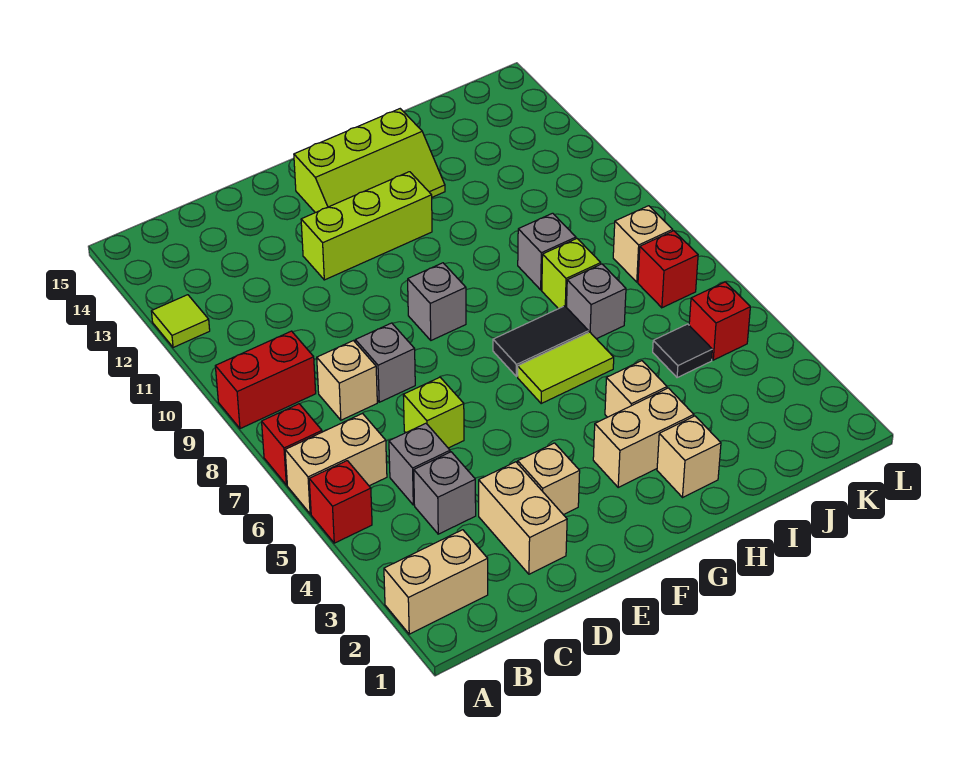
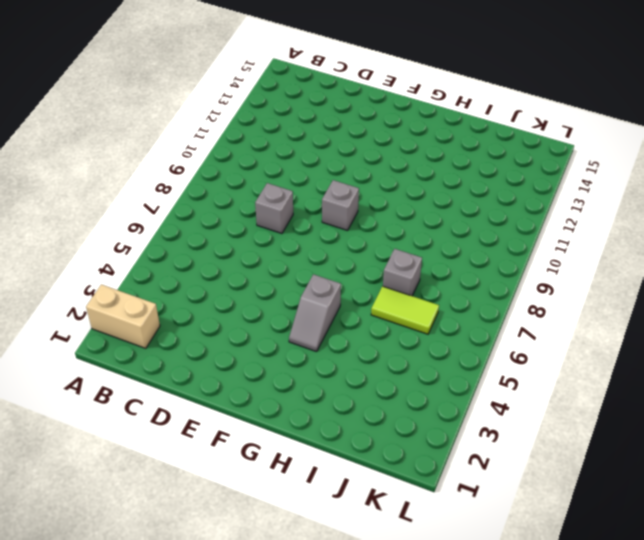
grey 1x2 slope [289,274,341,352] -> none
lime 1x2 tile [371,286,439,334] -> lime 1x2 tile moved to [518,332,614,403]
none -> red 1x1 brick [309,461,372,543]
none -> tan 1x2 brick [285,413,387,514]
none -> red 1x1 brick [262,404,322,485]

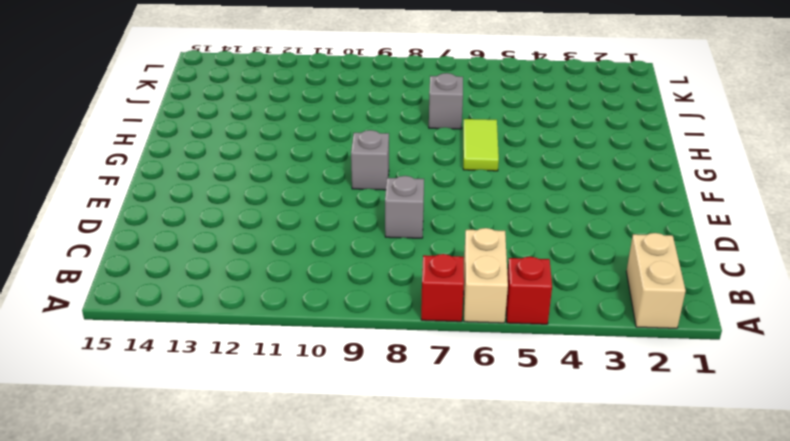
none -> red 1x2 brick [215,331,316,429]
none -> lime 1x1 tile [151,295,210,348]
none -> grey 1x1 brick [414,452,476,534]

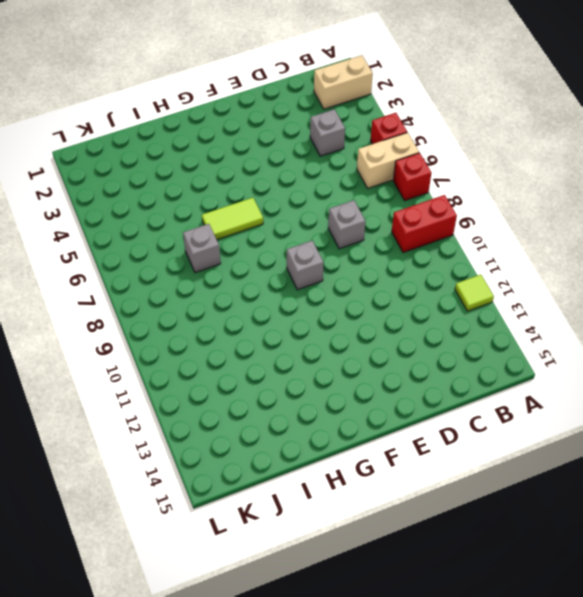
none -> grey 1x1 brick [389,423,450,505]
none -> tan 1x1 brick [317,341,377,420]
none -> tan 1x2 brick [479,462,567,574]

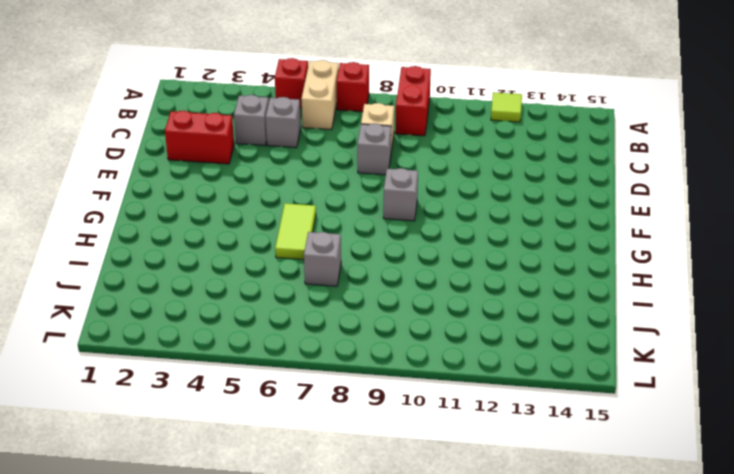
red 1x2 brick [165,111,234,164] -> tan 1x2 brick [479,462,567,574]
none -> tan 1x2 brick [384,530,488,634]
none -> lime 1x1 brick [403,377,464,448]
none -> tan 1x1 brick [518,443,580,515]

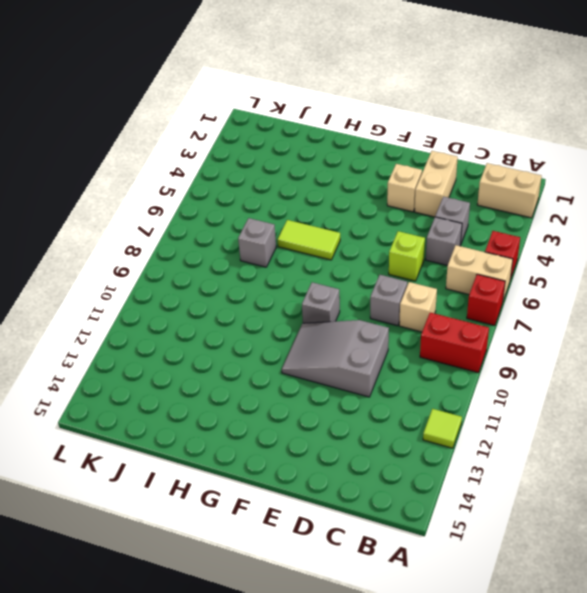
grey 2x3 slope [282,320,389,397] -> none
none -> lime 1x3 brick [301,172,432,280]
none -> lime 2x3 slope [294,109,445,213]
none -> tan 1x2 brick [593,388,694,487]

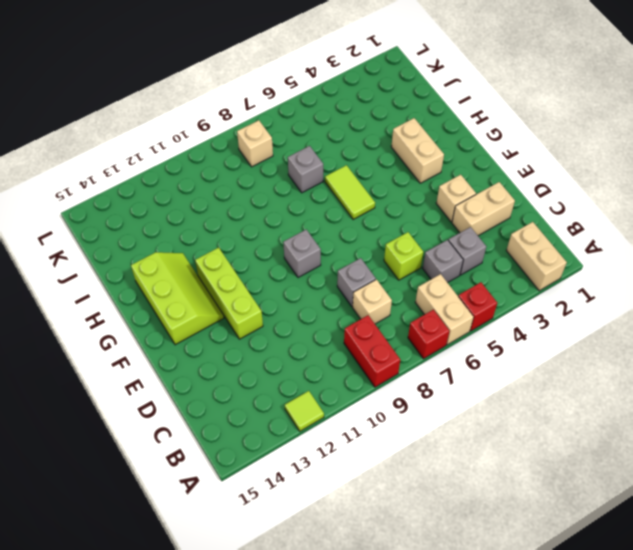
none -> black 1x2 tile [493,306,588,376]
none -> tan 1x1 brick [657,416,721,497]
none -> tan 1x1 brick [605,361,667,417]

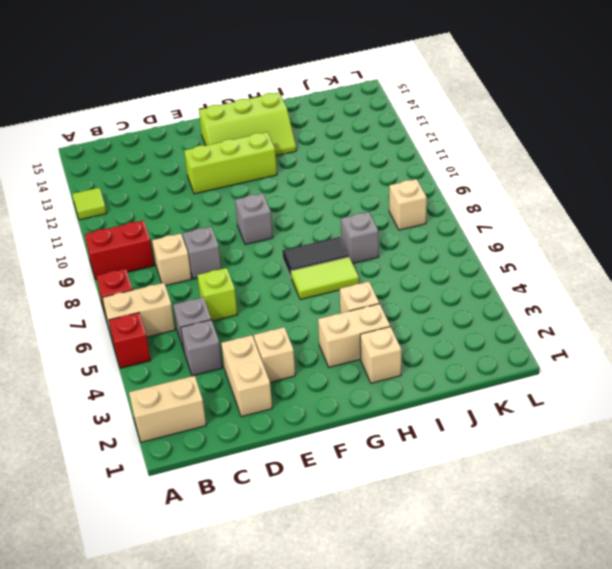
none -> lime 1x1 brick [542,239,601,309]
none -> grey 1x1 brick [518,213,576,290]
none -> black 1x1 tile [653,324,712,378]

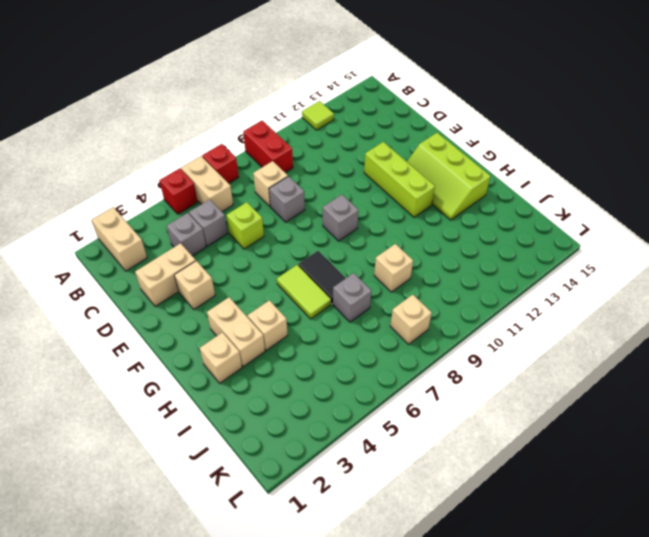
tan 1x1 brick [374,244,413,292] -> grey 1x1 brick [518,213,576,290]
none -> lime 1x1 brick [542,239,601,309]
none -> black 1x1 tile [653,324,712,378]
none -> red 1x1 brick [689,282,750,360]

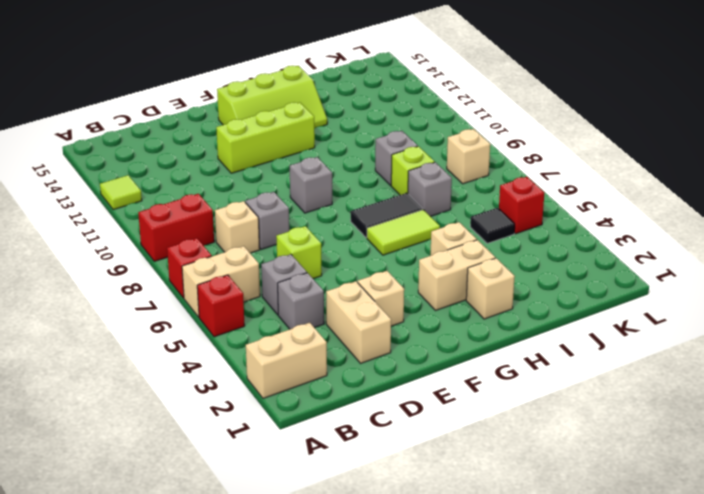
none -> red 1x1 brick [638,231,698,308]

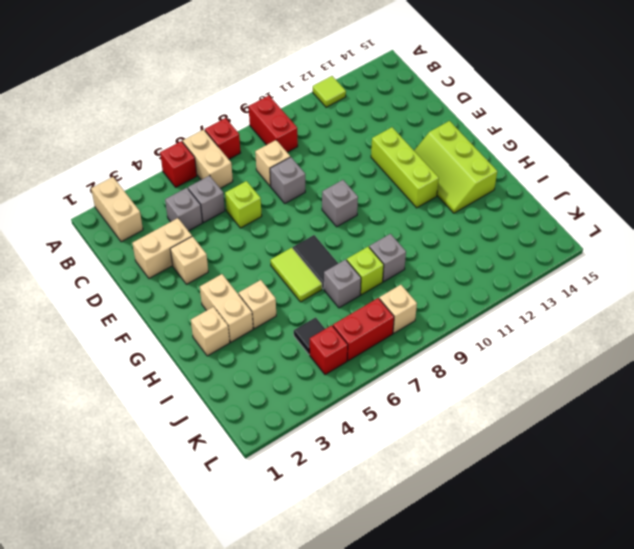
red 1x2 brick [333,298,394,361] -> red 1x1 brick [638,231,698,308]

